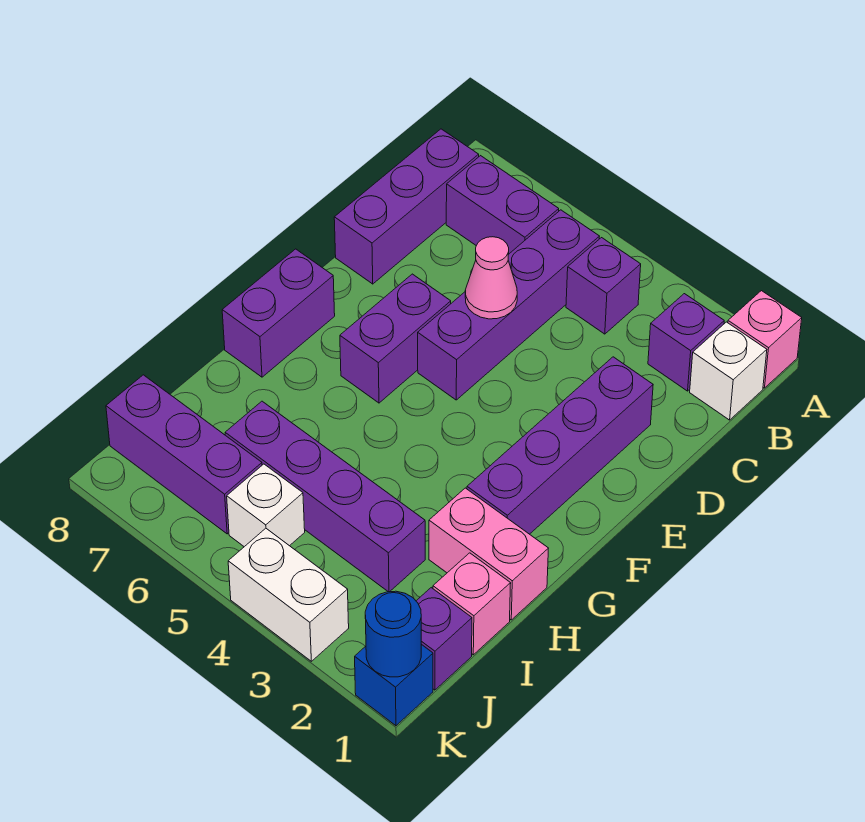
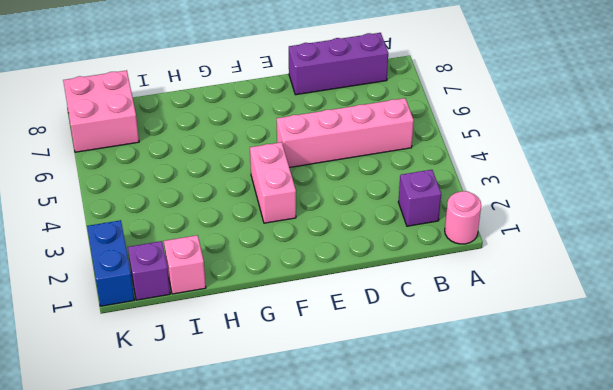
pink 1x1 round brick [445,191,481,244] -> pink 1x1 brick [728,291,802,388]
pink 1x4 brick [277,98,414,167] -> purple 1x4 brick [418,210,600,400]
pink 1x2 brick [250,142,296,223] -> pink 1x2 brick moved to [429,488,549,620]
pink 2x2 brick [63,70,139,152] -> purple 1x3 brick [106,375,262,534]
blue 1x2 brick [87,220,134,306] -> blue 1x1 brick [355,644,433,726]
none -> white 1x1 brick [690,322,767,420]
none -> purple 1x1 brick [566,238,641,334]
none -> purple 1x2 brick [446,156,559,254]

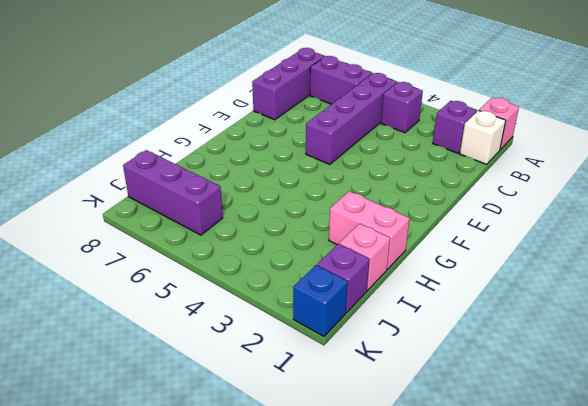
none -> purple 1x4 brick [467,357,653,534]
none -> purple 1x2 brick [340,274,451,403]
none -> purple 1x2 brick [222,249,335,377]

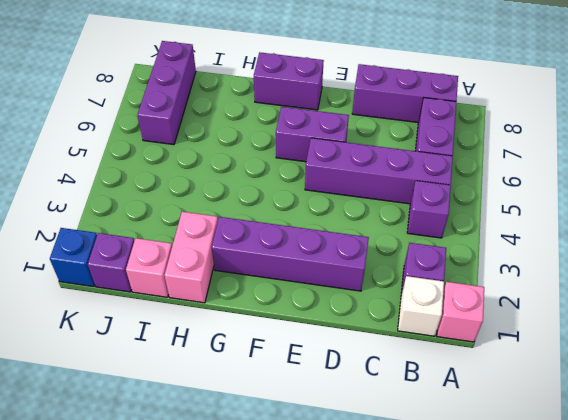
none -> purple 1x4 brick [225,401,425,592]
none -> white 1x1 brick [227,464,305,547]
none -> white 1x2 brick [228,528,349,661]

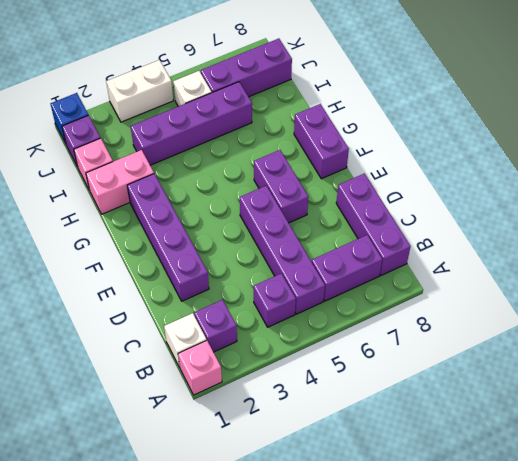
none -> pink 1x1 cone [465,237,517,319]
none -> blue 1x1 round brick [365,591,421,677]

